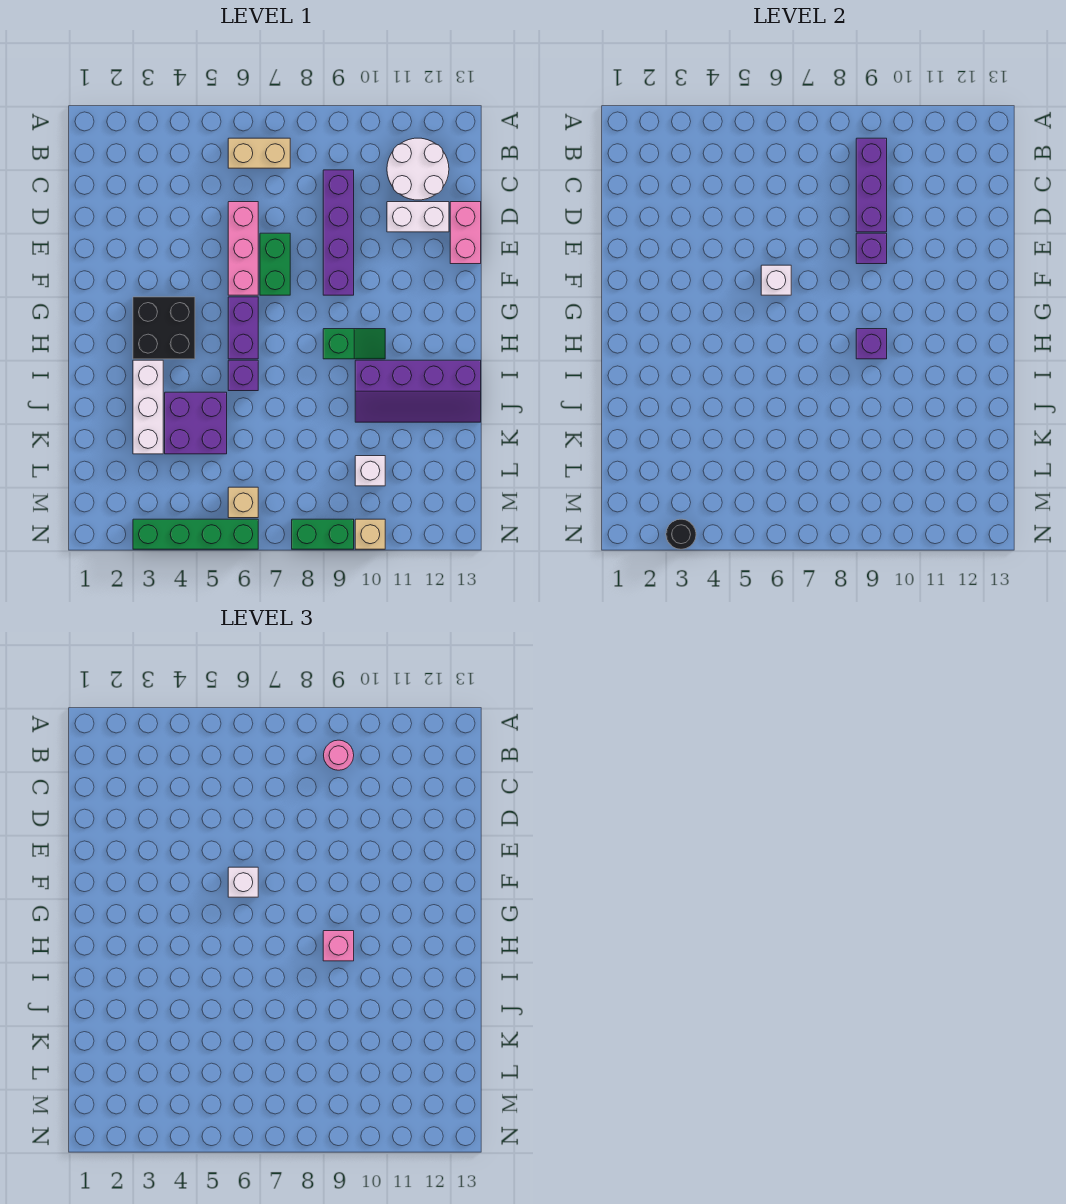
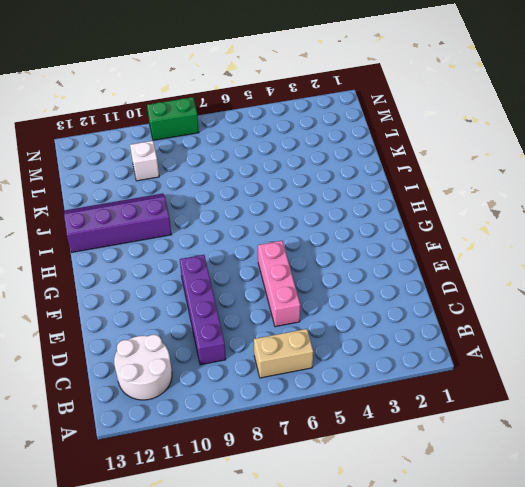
none -> white 1x2 brick [387,202,449,232]
none -> pink 1x2 brick [450,202,481,264]
none -> green 1x2 brick [260,233,290,295]

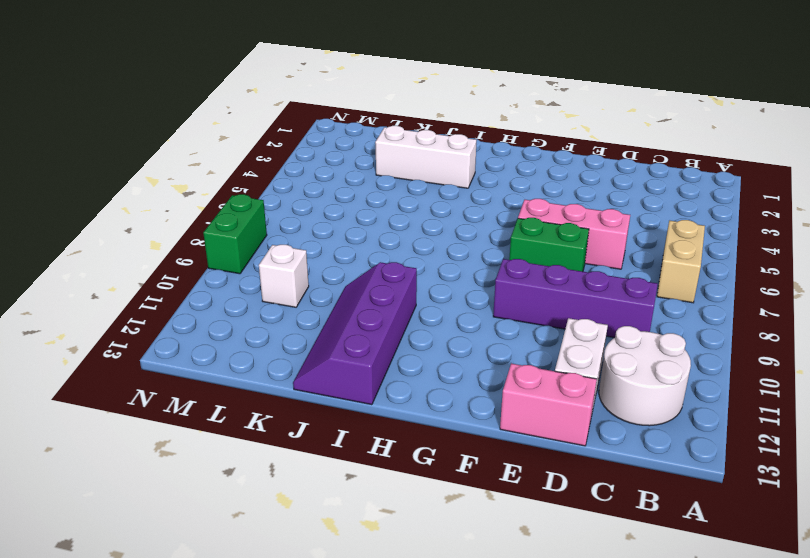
none -> black 2x2 brick [133,297,195,359]
none -> purple 1x2 brick [228,297,258,359]
none -> green 1x2 slope [323,329,385,359]

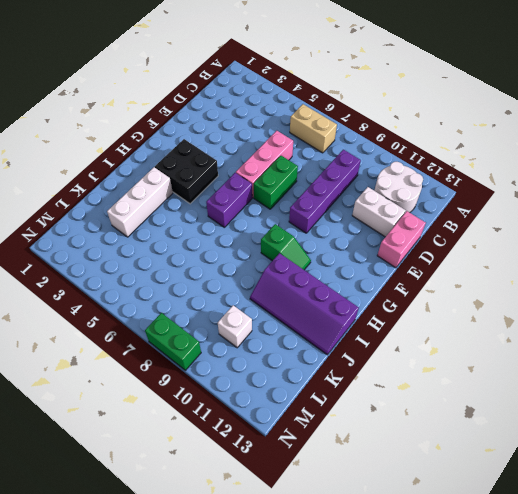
none -> purple 1x1 brick [228,360,258,391]
none -> purple 2x2 brick [165,392,227,454]
none -> tan 1x1 brick [228,487,258,518]

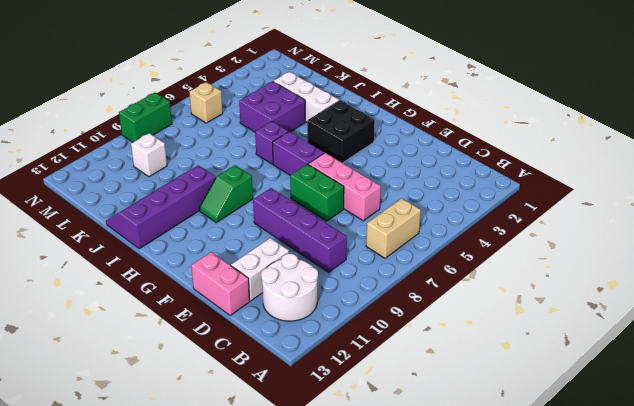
none -> green 1x4 brick [133,519,258,549]
none -> tan 1x1 brick [355,519,385,549]
none -> purple 1x3 brick [856,138,887,232]

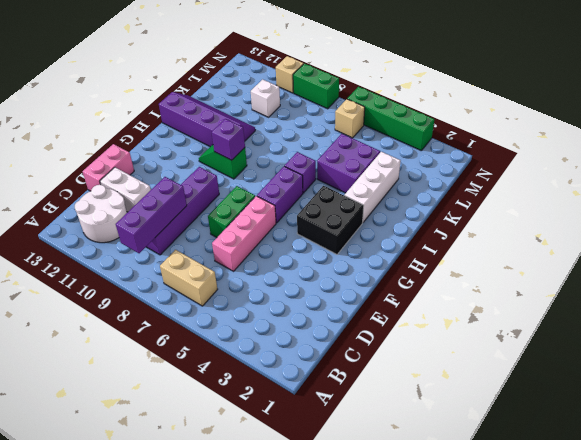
none -> purple 1x1 brick [856,233,887,264]
none -> white 1x1 brick [761,265,791,295]
none -> black 1x1 round brick [666,519,696,549]

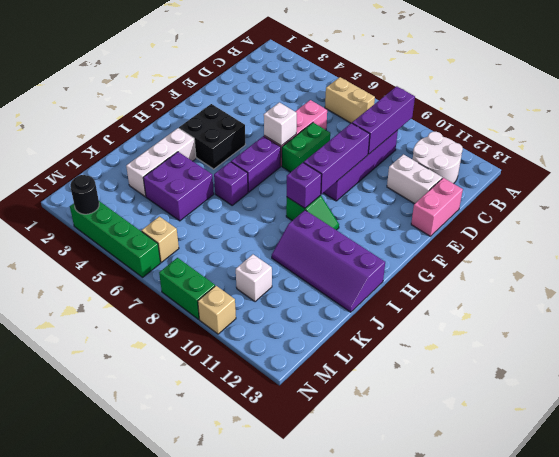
purple 1x3 brick [304,123,370,194] -> purple 1x1 brick [856,233,887,264]
none -> pink 1x1 round brick [324,740,354,770]
none -> white 1x1 brick [228,867,258,897]
none -> pink 1x1 brick [323,931,354,961]

